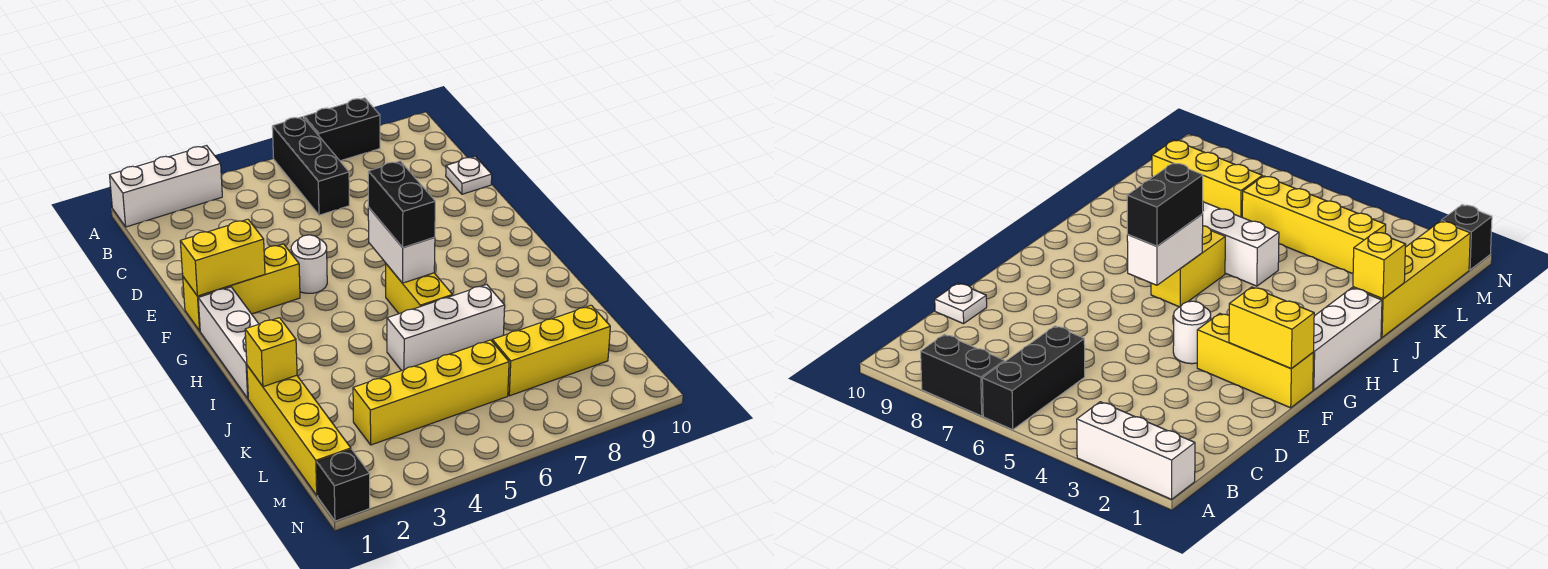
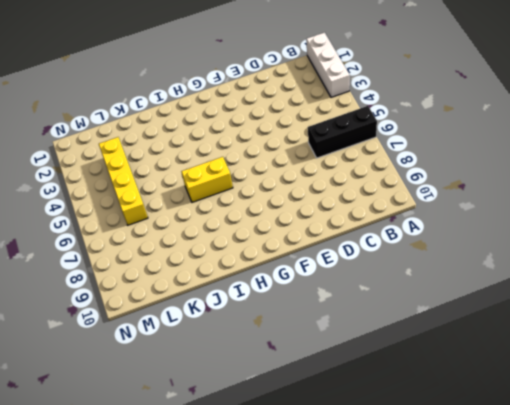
none -> black 1x2 brick [304,98,380,161]
none -> white 1x1 plate [446,156,492,194]
none -> yellow 1x3 brick [183,244,300,331]

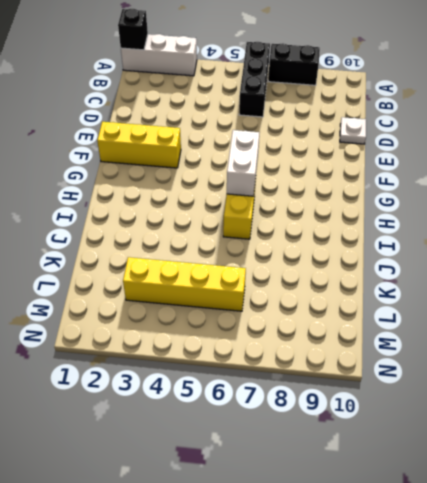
black 1x1 brick [118,9,148,50] -> black 1x1 brick moved to [317,449,370,521]
none -> white 1x1 round brick [291,235,327,293]
none -> white 1x3 brick [198,287,259,398]
none -> yellow 1x4 brick [247,366,351,495]

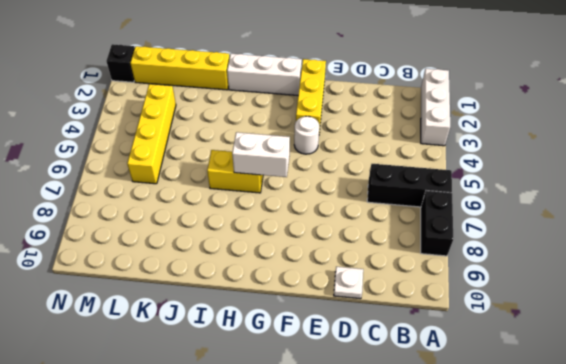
none -> white 1x3 brick [387,284,505,371]
none -> yellow 1x3 brick [492,305,610,396]
none -> yellow 1x2 brick [180,219,265,296]

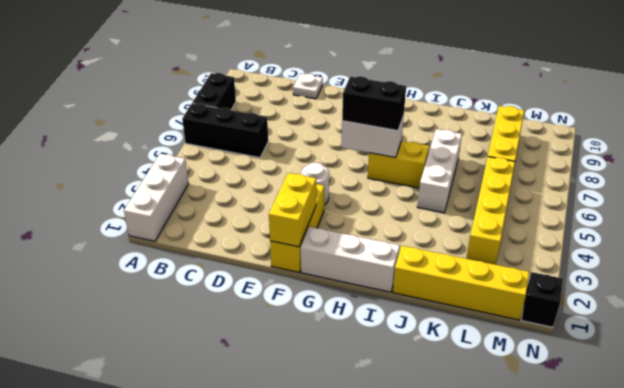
none -> yellow 1x1 brick [245,318,297,387]

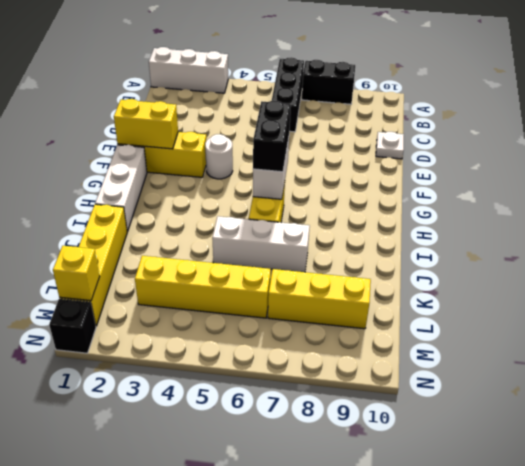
yellow 1x1 brick [53,246,100,301] -> yellow 1x1 brick moved to [245,318,297,387]

